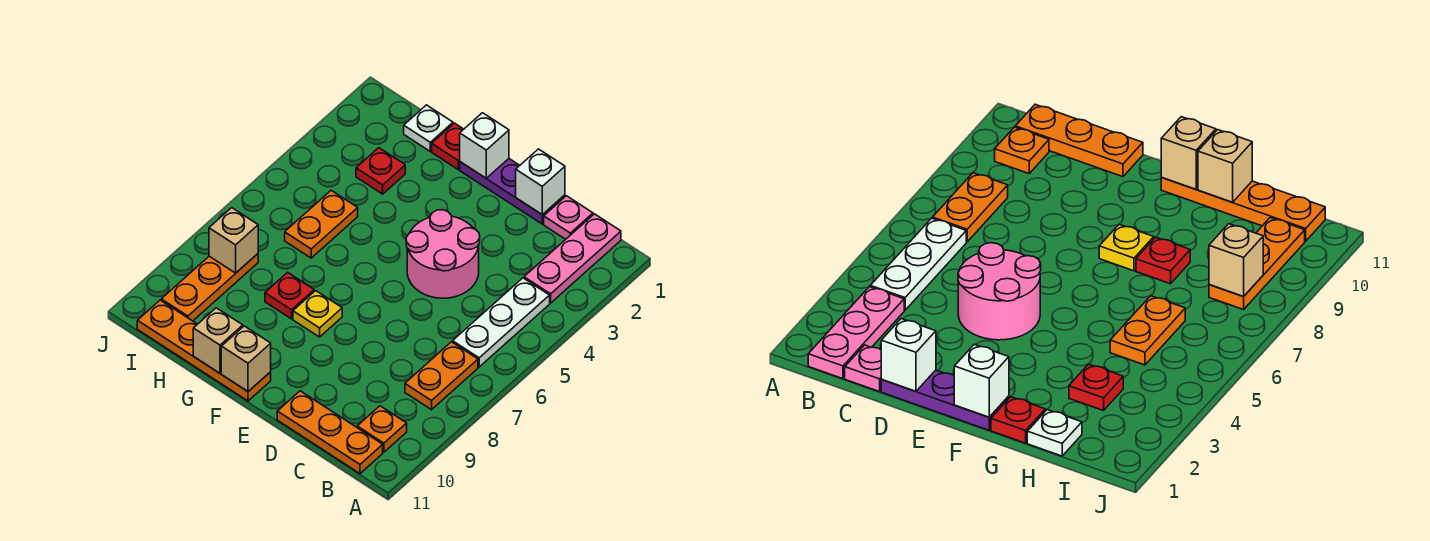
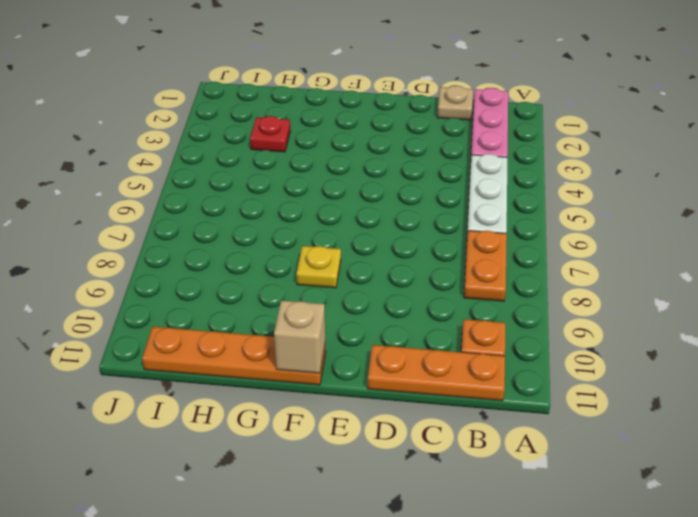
tan 1x1 plate [437,86,473,120] -> pink 1x1 plate [544,196,593,239]
none -> purple 1x3 plate [460,159,565,224]
none -> pink 2x2 round brick [406,210,480,298]
none -> red 1x1 plate [432,123,464,169]

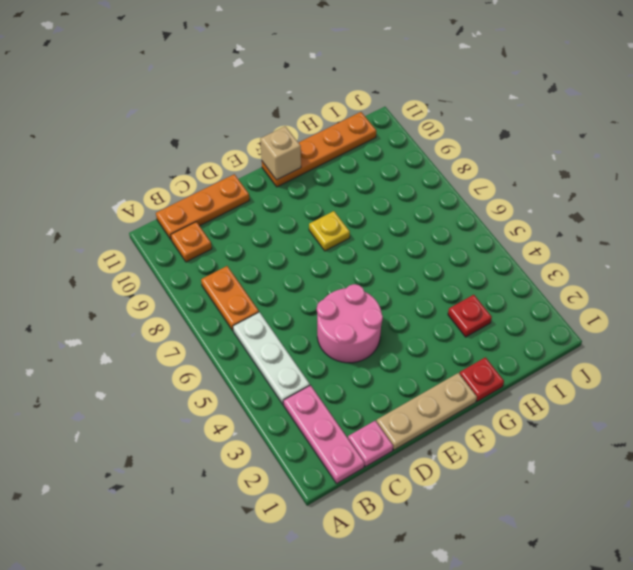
tan 1x3 plate [376,373,477,450] -> purple 1x3 plate [460,159,565,224]
none -> red 1x1 plate [265,272,314,319]
none -> white 1x1 plate [404,105,453,151]
none -> orange 1x2 plate [285,190,358,258]

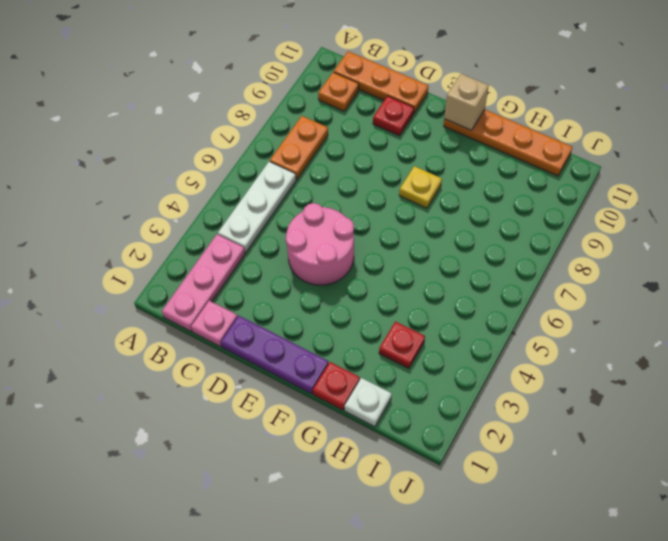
red 1x1 plate [373,96,414,136] -> red 1x1 plate moved to [265,272,314,319]
none -> orange 1x2 plate [285,190,358,258]
none -> orange 1x3 plate [161,254,258,321]
none -> white 1x1 brick [516,149,565,215]

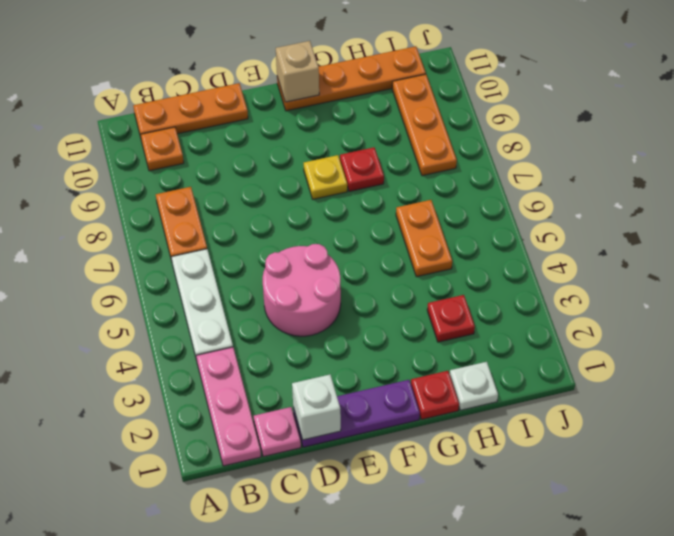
none -> white 1x1 brick [460,113,509,178]
none -> tan 1x1 brick [193,308,243,373]
none -> tan 1x1 brick [209,208,258,273]

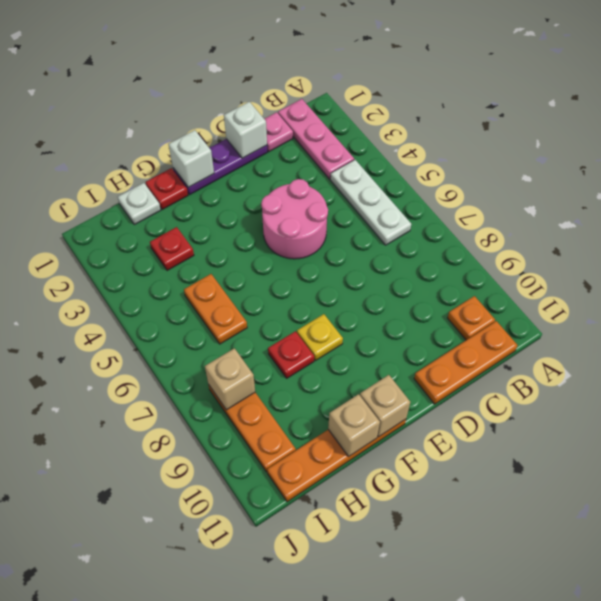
none -> orange 1x2 plate [405,342,478,410]

